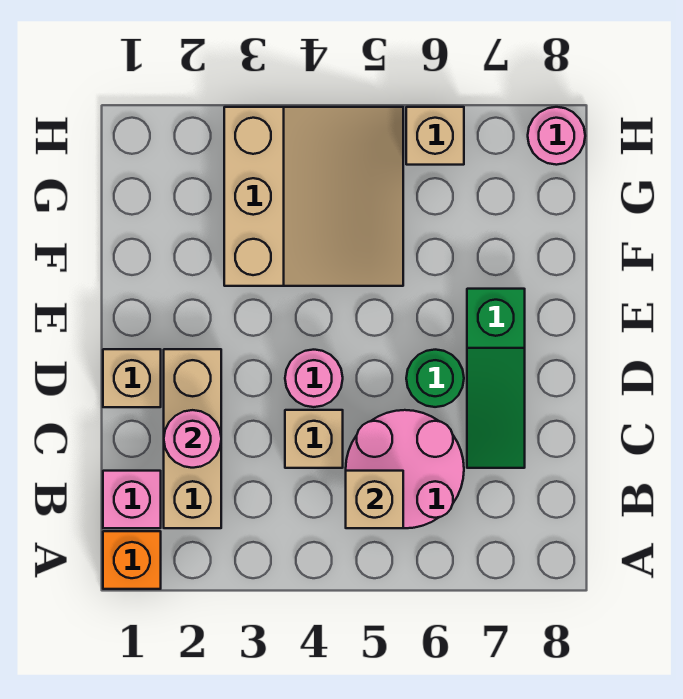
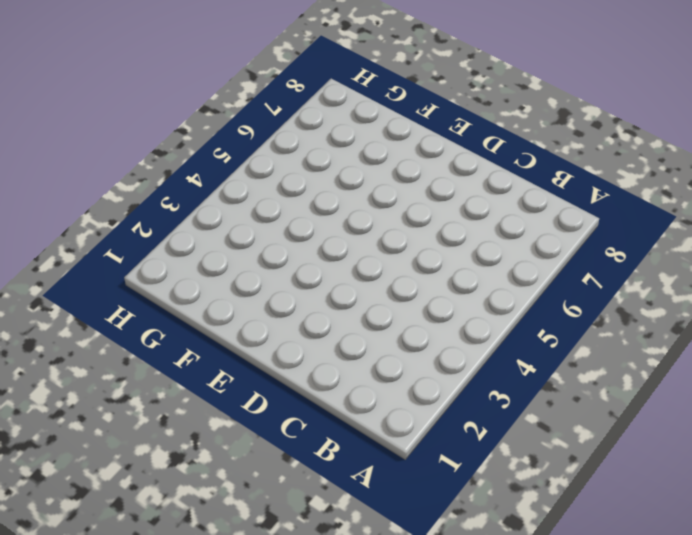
none -> orange 1x1 brick [103,531,161,589]
none -> pink 1x1 brick [103,471,161,528]
none -> tan 1x3 brick [164,349,221,528]

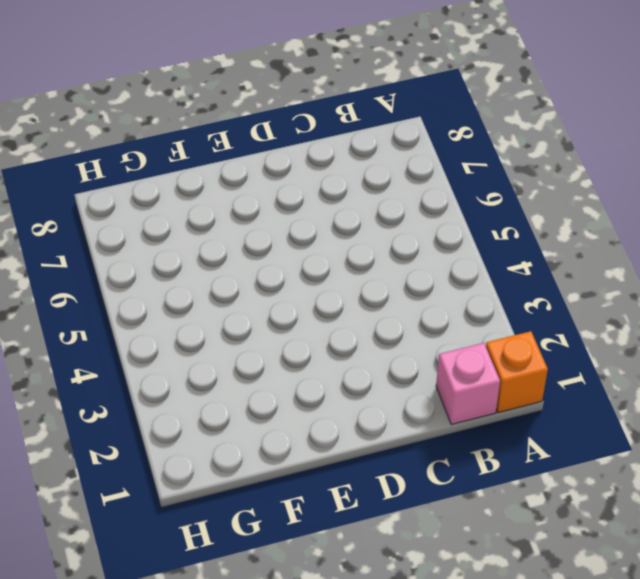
none -> tan 1x3 brick [164,349,221,528]
none -> pink 2x2 round brick [346,410,464,528]
none -> tan 1x1 brick [285,410,343,468]

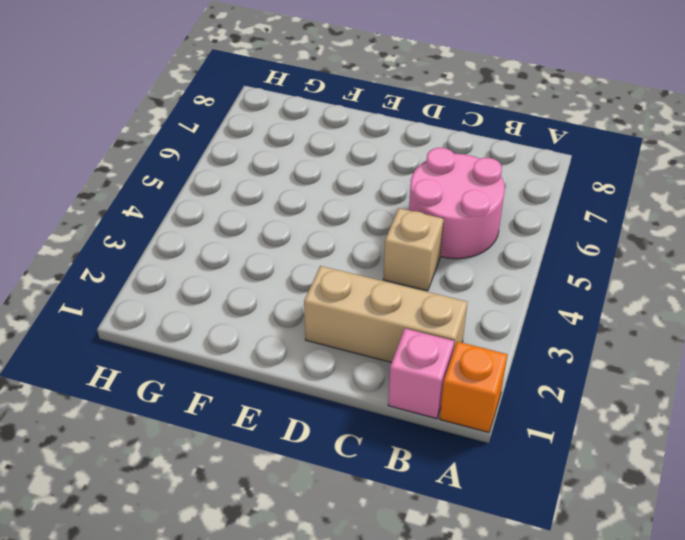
none -> green 1x3 slope [467,289,525,468]
none -> tan 1x1 brick [103,349,161,407]
none -> pink 1x1 round brick [285,350,343,407]

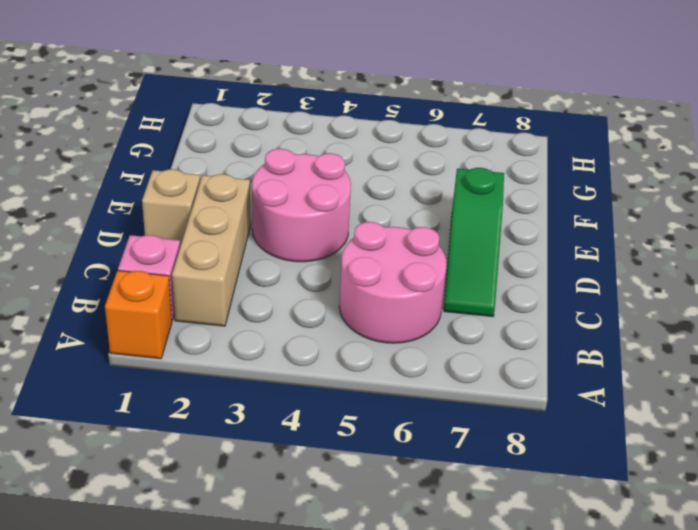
pink 2x2 round brick [252,149,351,262] -> pink 1x1 round brick [285,350,343,407]
none -> tan 1x1 brick [285,410,343,468]
none -> green 1x1 round brick [406,350,464,407]
none -> tan 3x3 slope [224,107,403,286]

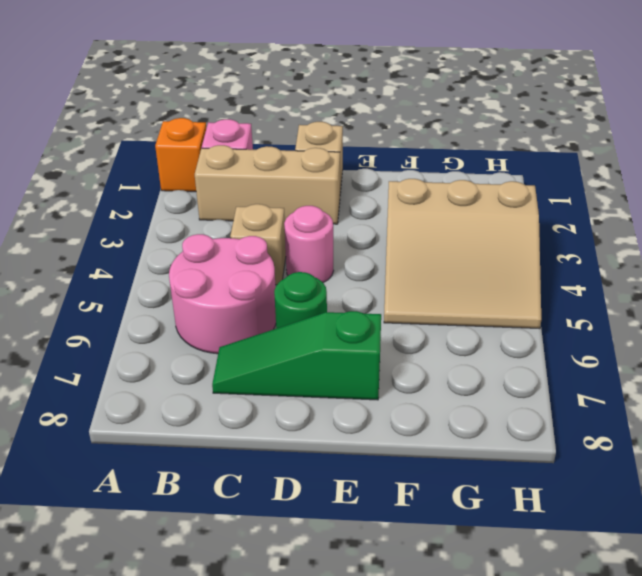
none -> tan 1x1 brick [406,107,464,165]
none -> pink 1x1 round brick [528,107,585,165]
none -> tan 1x1 brick [346,471,403,528]

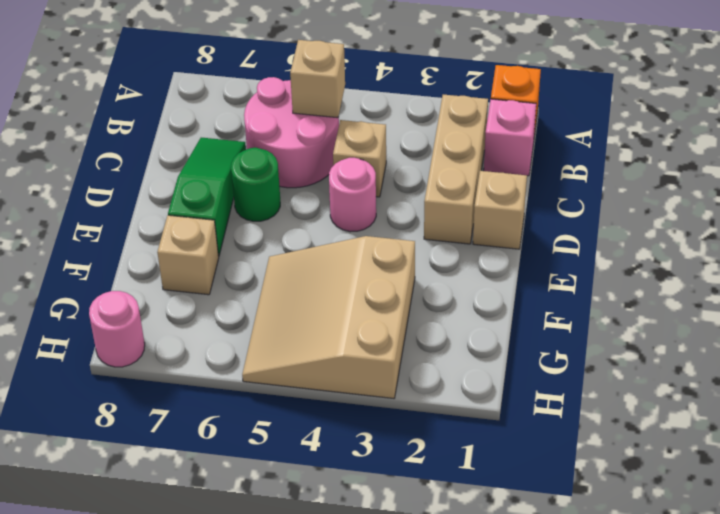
tan 1x1 brick [157,215,219,295] -> tan 1x1 brick moved to [406,107,464,165]
none -> pink 1x1 round brick [164,410,221,468]

